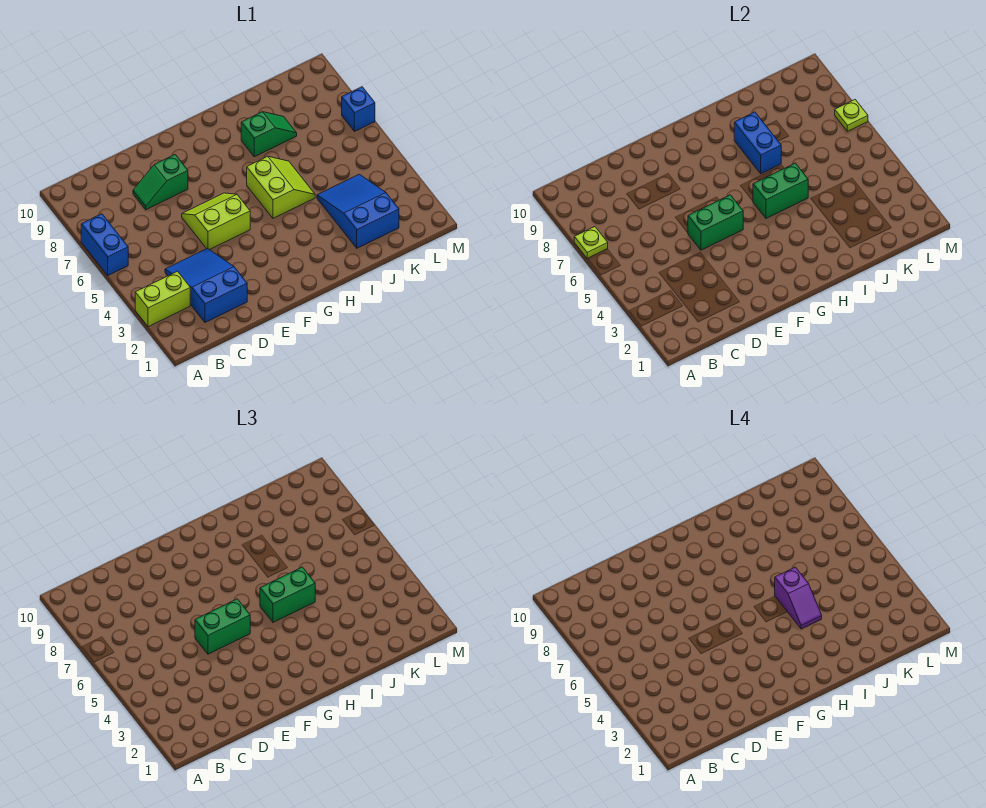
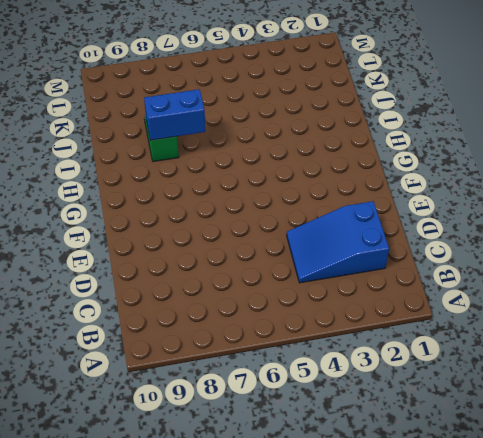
none -> lime 1x2 brick [135,271,190,327]
none -> blue 1x2 brick [81,214,128,275]
none -> green 1x2 slope [133,155,188,210]

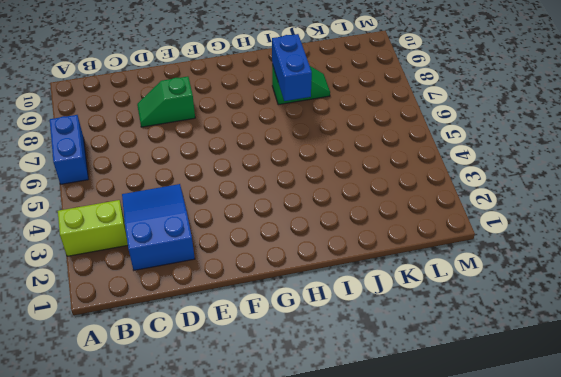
none -> lime 2x2 slope [182,193,250,250]
none -> lime 2x2 slope [247,156,315,218]
none -> blue 2x3 slope [317,174,399,248]

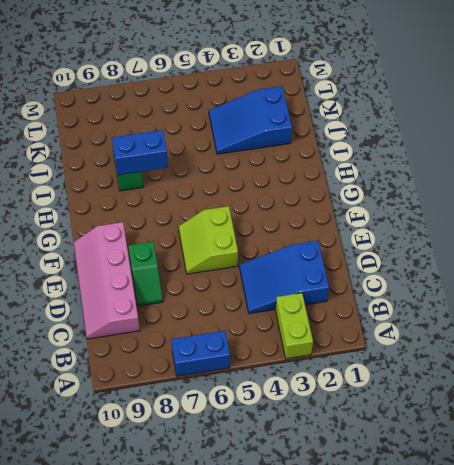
pink 2x4 slope [74,222,140,339] -> none
none -> lime 2x2 slope [247,156,315,218]
none -> blue 1x1 brick [342,87,375,131]
none -> lime 1x1 plate [574,227,608,259]

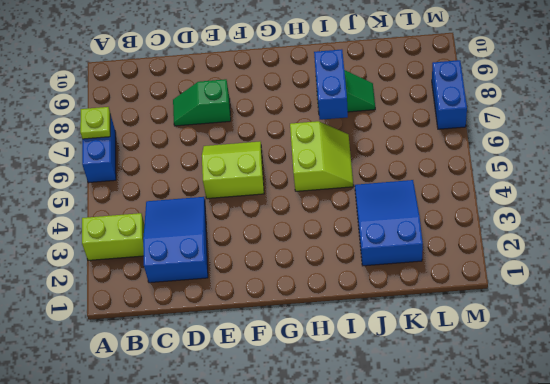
blue 1x2 brick [432,60,467,129] -> blue 1x1 brick [342,87,375,131]
none -> green 1x2 brick [688,195,743,250]
none -> green 1x2 brick [753,163,808,218]
none -> lime 1x1 plate [835,100,868,131]

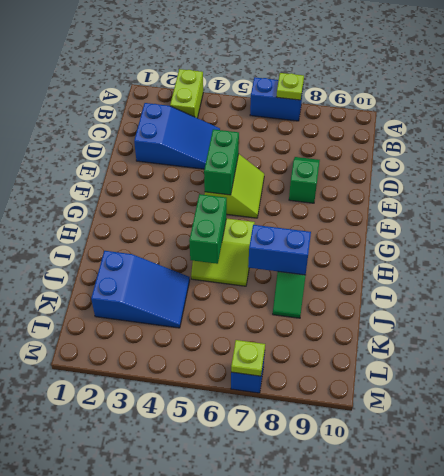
none -> green 1x2 brick [195,599,250,654]
none -> green 1x2 brick [260,567,315,622]
none -> purple 1x2 slope [775,567,822,629]

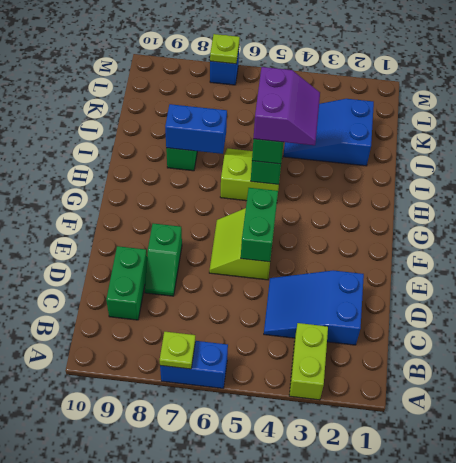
green 1x2 brick [106,246,147,320] -> green 1x2 brick moved to [195,599,250,654]
purple 2x2 slope [253,67,320,145] -> purple 1x2 slope [775,567,822,629]

